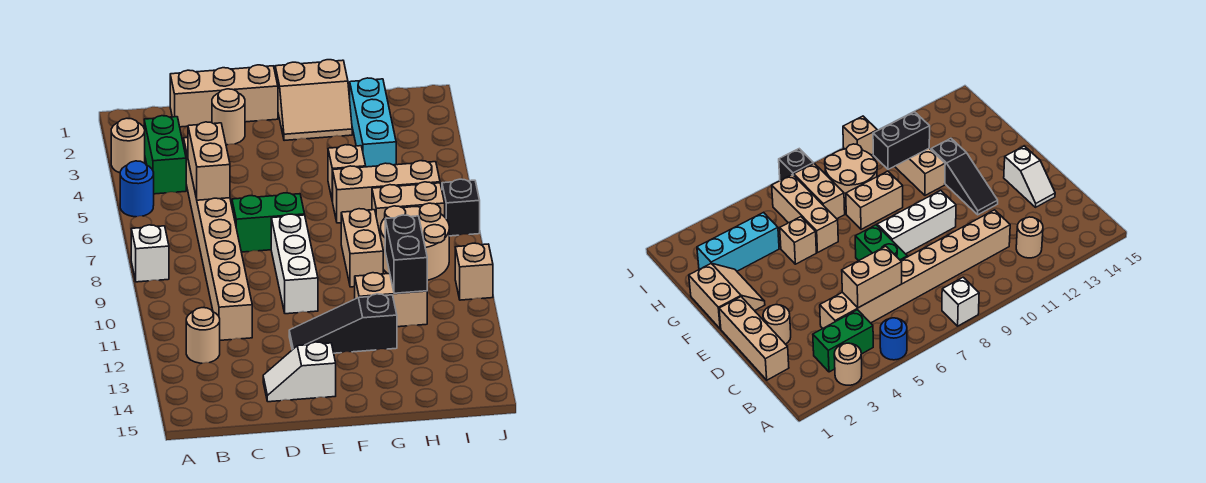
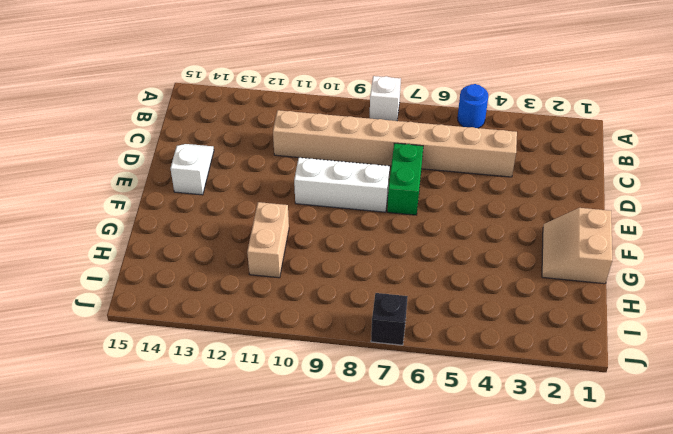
none -> tan 1x1 round brick [111,118,145,173]
none -> green 1x2 brick [144,116,186,194]
none -> tan 1x1 round brick [186,308,220,363]

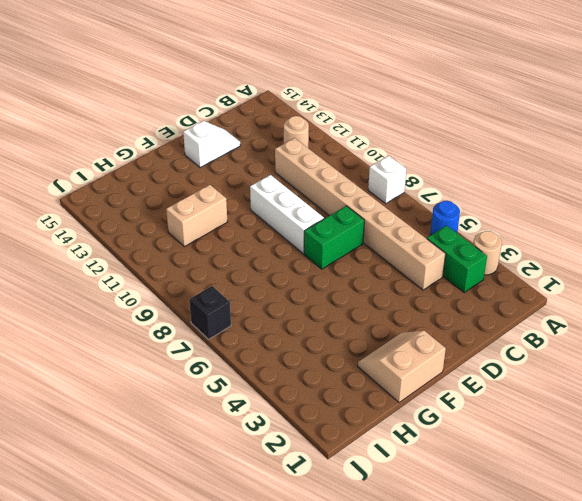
none -> tan 1x3 brick [170,65,278,127]
none -> tan 1x1 round brick [212,89,245,145]
none -> black 1x3 slope [289,294,397,353]

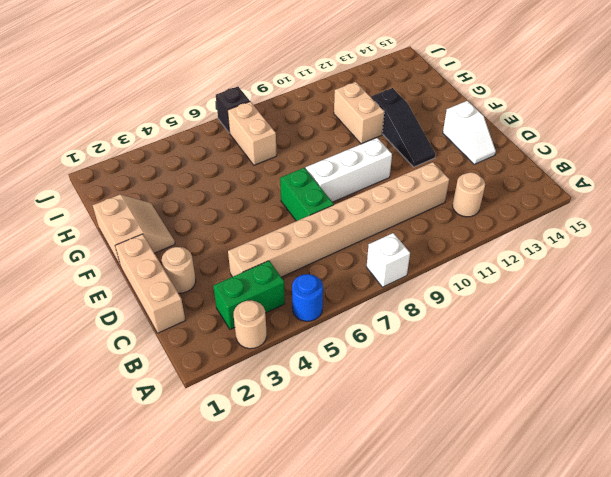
none -> tan 1x1 brick [328,145,366,201]
none -> tan 1x3 brick [333,161,440,223]
none -> tan 1x2 brick [341,209,383,287]

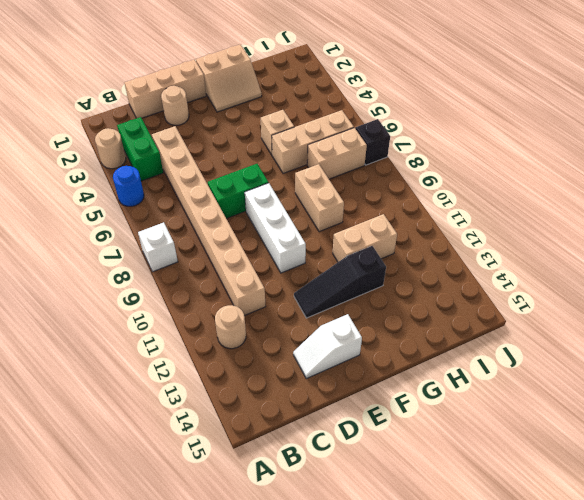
none -> cyan 1x3 brick [350,78,396,167]
none -> tan 2x2 round brick [381,203,449,280]
none -> tan 1x1 brick [455,243,493,300]

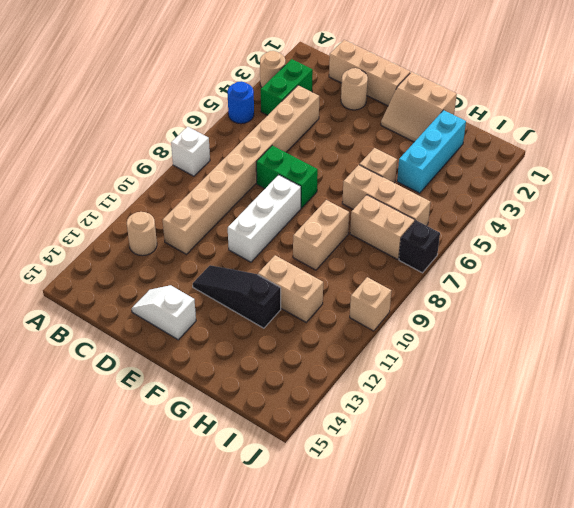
none -> tan 2x2 round brick [381,203,449,280]
none -> tan 1x2 brick [188,122,230,200]
none -> black 1x2 brick [385,215,427,293]

